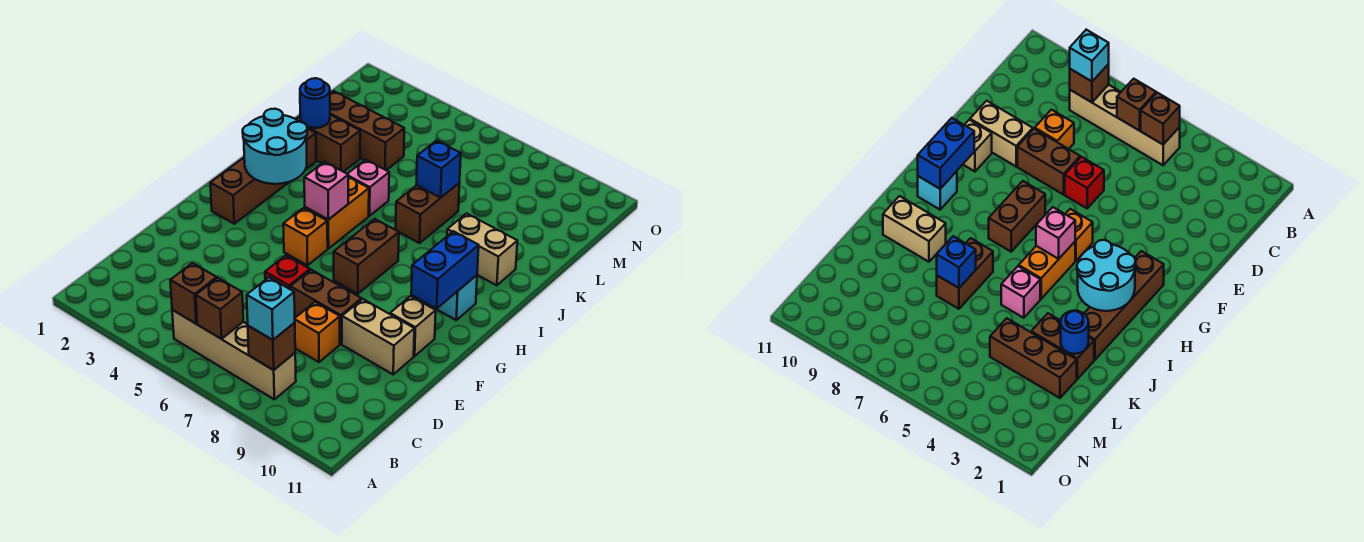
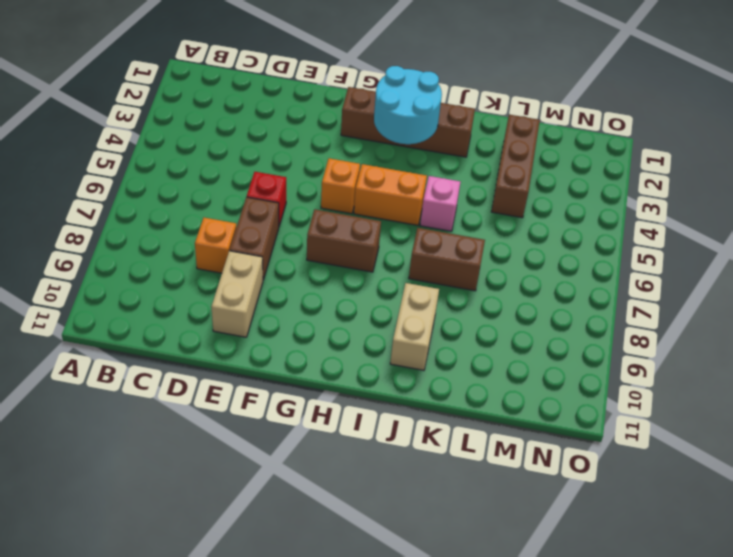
none -> tan 1x4 brick [172,310,296,399]
none -> tan 1x1 brick [390,296,436,356]
none -> cyan 1x1 brick [433,275,477,320]

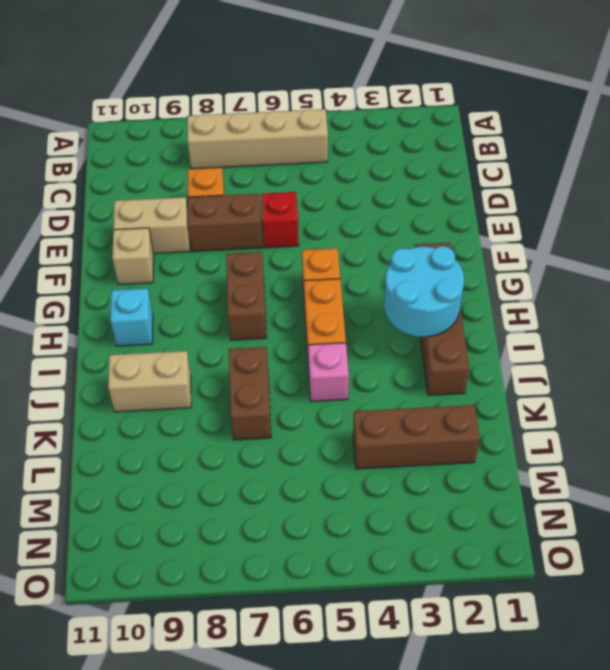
none -> brown 1x2 brick [296,115,360,172]
none -> brown 1x1 brick [170,263,217,324]
none -> brown 1x1 brick [196,278,243,339]

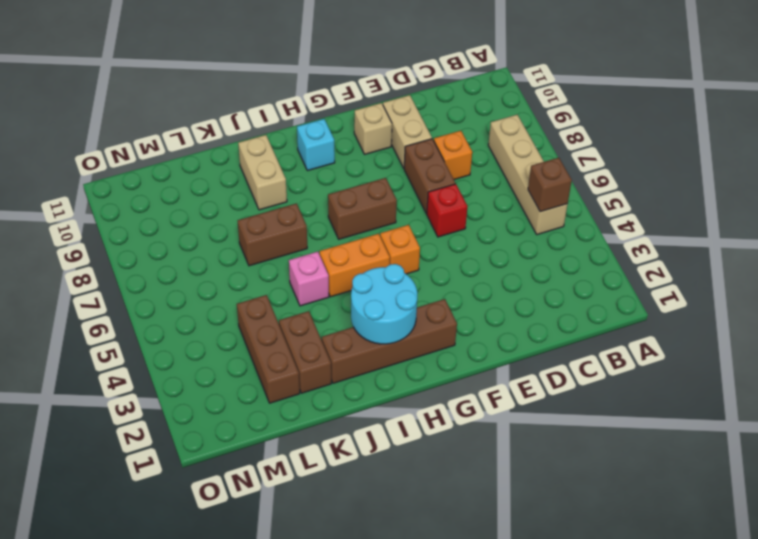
none -> brown 1x1 brick [196,278,243,339]
none -> brown 1x1 brick [248,323,295,370]
none -> blue 1x2 brick [411,231,479,309]

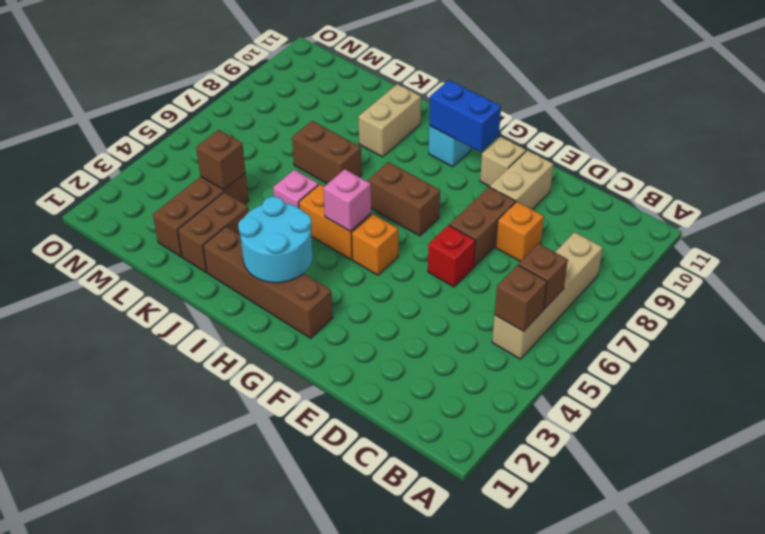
brown 1x1 brick [196,130,246,190] -> brown 1x1 brick moved to [248,323,295,370]
none -> blue 1x1 round brick [300,78,330,128]
none -> blue 1x1 brick [416,141,461,198]
none -> cyan 1x1 brick [247,277,295,340]

